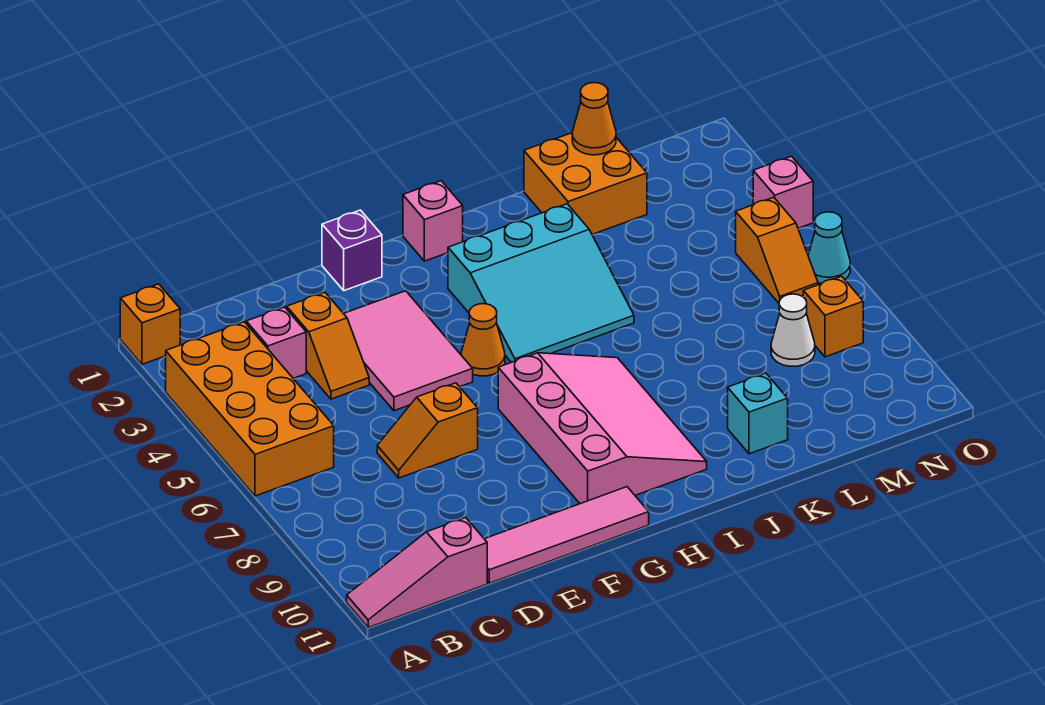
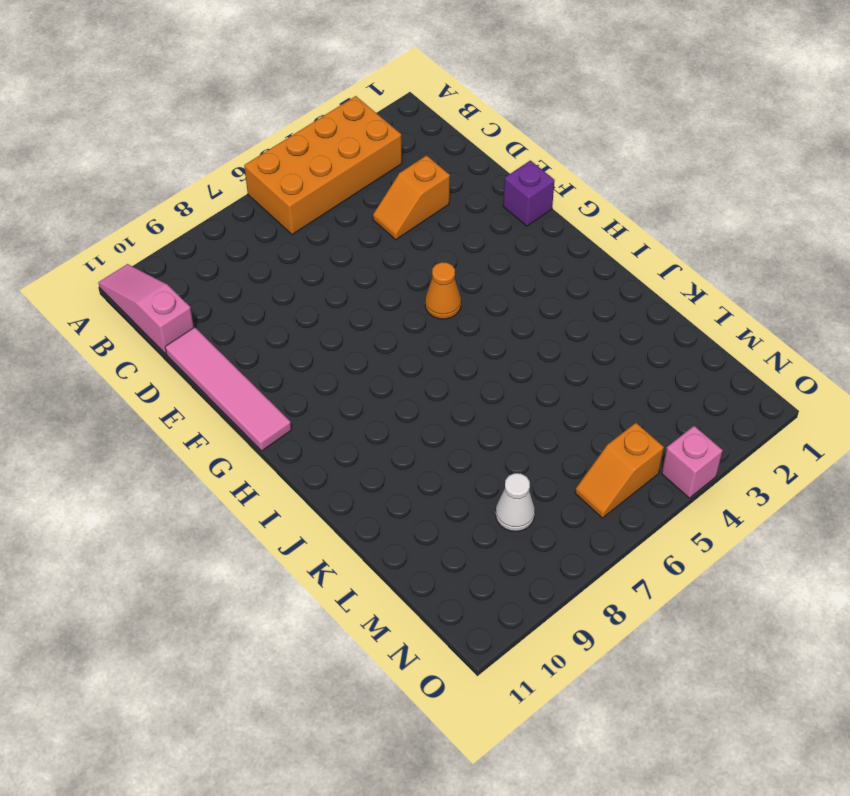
none -> orange 1x1 brick [120,284,180,364]
none -> pink 1x1 brick [246,307,306,378]
none -> orange 1x2 slope [377,383,478,478]

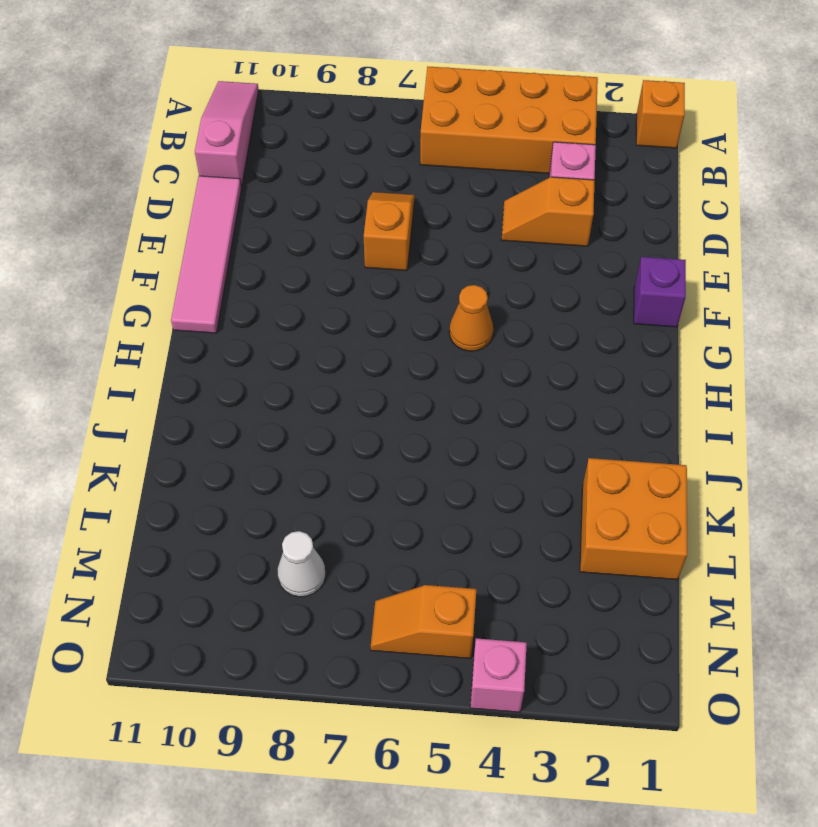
none -> pink 2x3 tile [344,291,473,411]
none -> pink 3x4 slope [498,353,707,504]
none -> pink 1x1 brick [403,181,463,261]

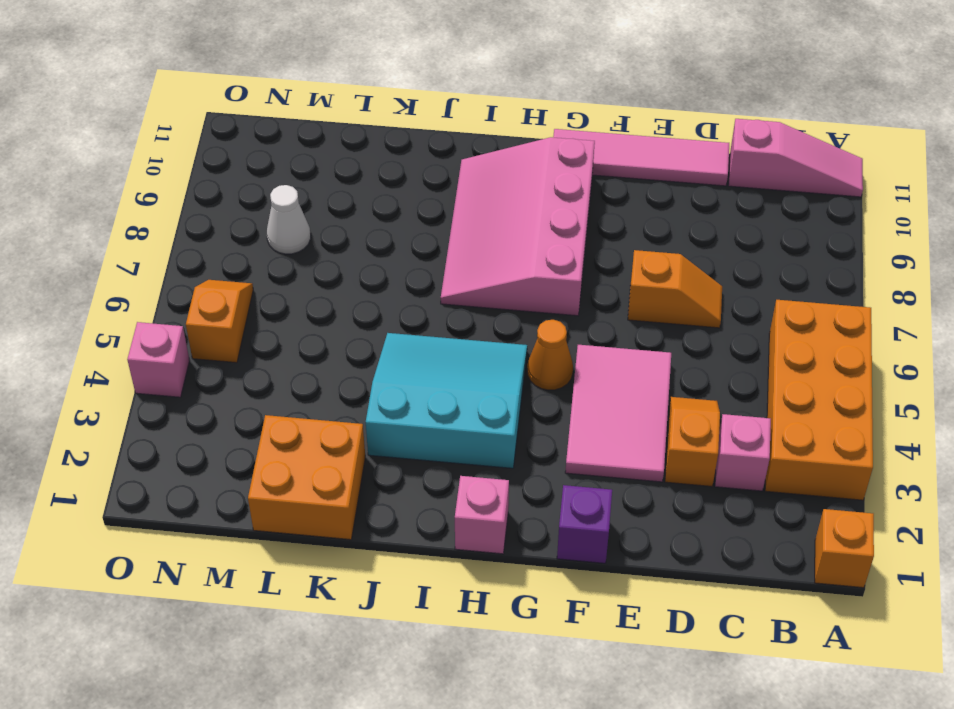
none -> cyan 1x1 brick [728,373,788,454]
none -> orange 1x1 brick [803,276,863,357]
none -> cyan 1x1 cone [808,212,850,284]

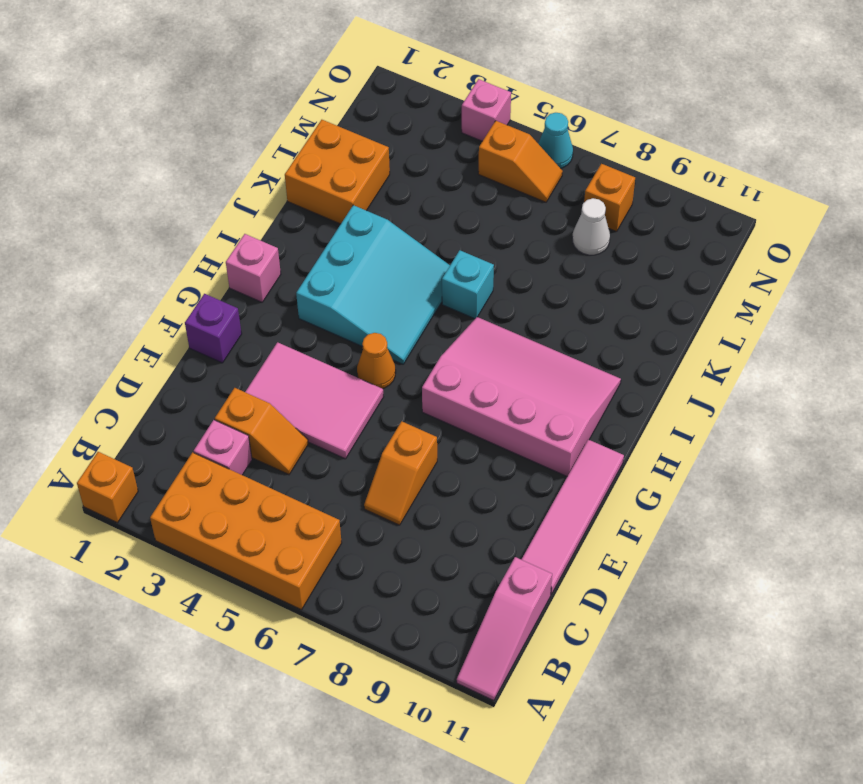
cyan 1x1 brick [442,250,494,319] -> cyan 1x1 brick moved to [728,373,788,454]
none -> orange 1x1 cone [572,83,616,155]

